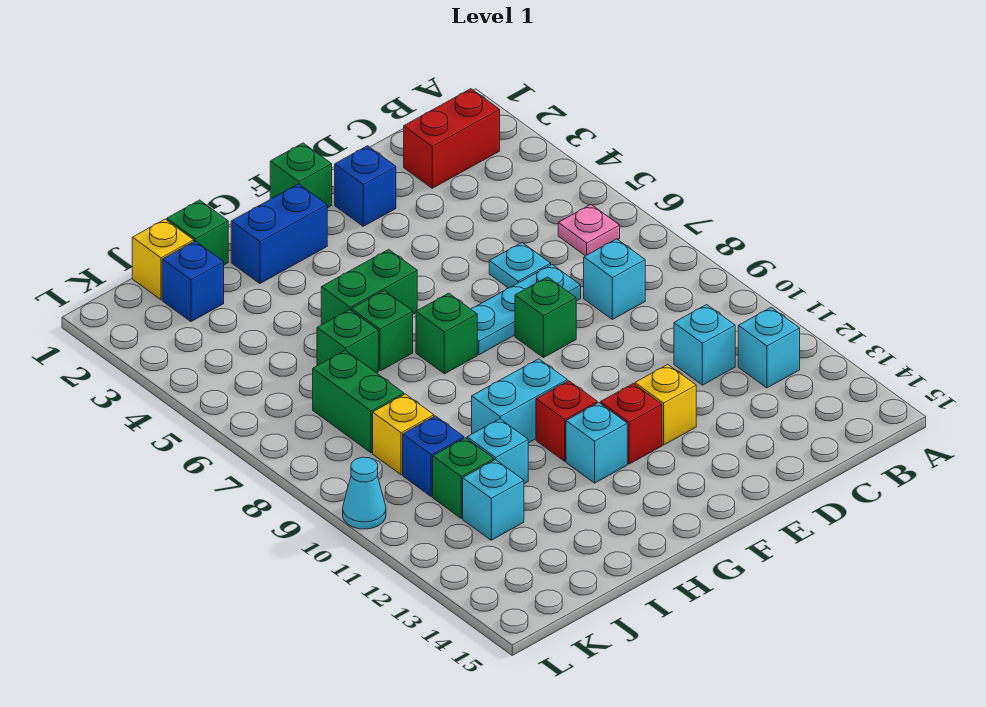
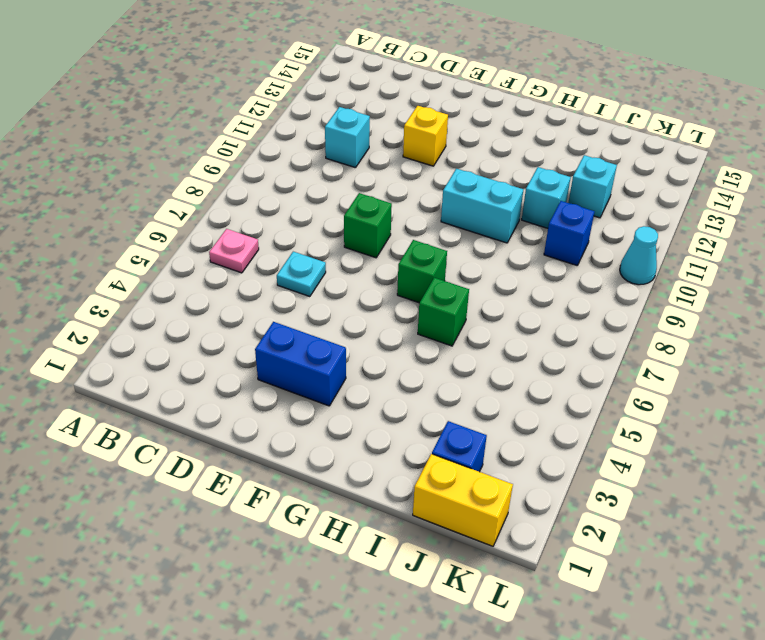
blue 1x2 brick [255,322,346,406] -> blue 1x2 brick moved to [231,184,327,283]
yellow 1x2 brick [413,454,513,546] -> yellow 1x1 brick [132,219,194,300]
none -> red 1x2 brick [404,89,500,188]
none -> cyan 1x1 brick [738,307,800,388]
none -> cyan 1x1 brick [584,239,645,319]
none -> cyan 1x3 plate [471,265,581,355]

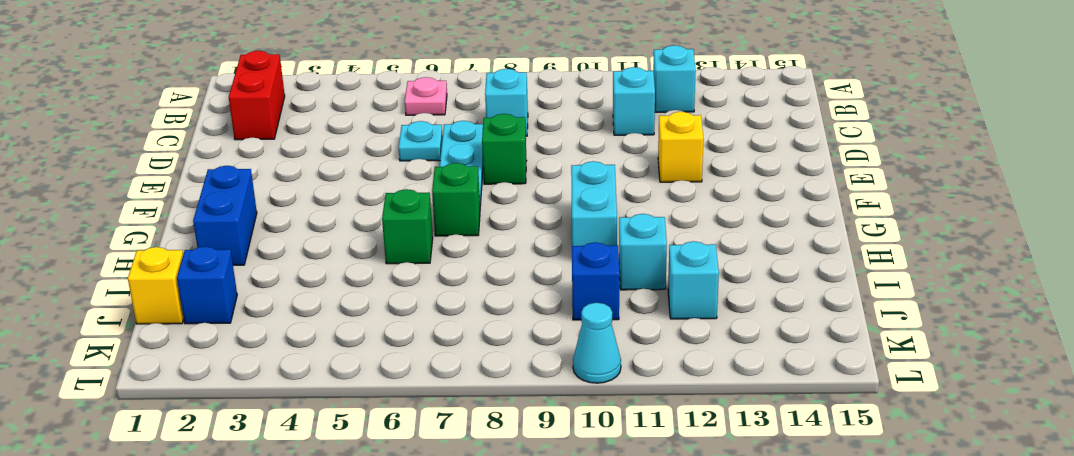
none -> blue 1x1 brick [335,146,396,226]
none -> green 1x1 brick [270,143,332,208]
none -> red 1x1 brick [600,384,662,464]
none -> green 1x2 brick [321,249,417,325]

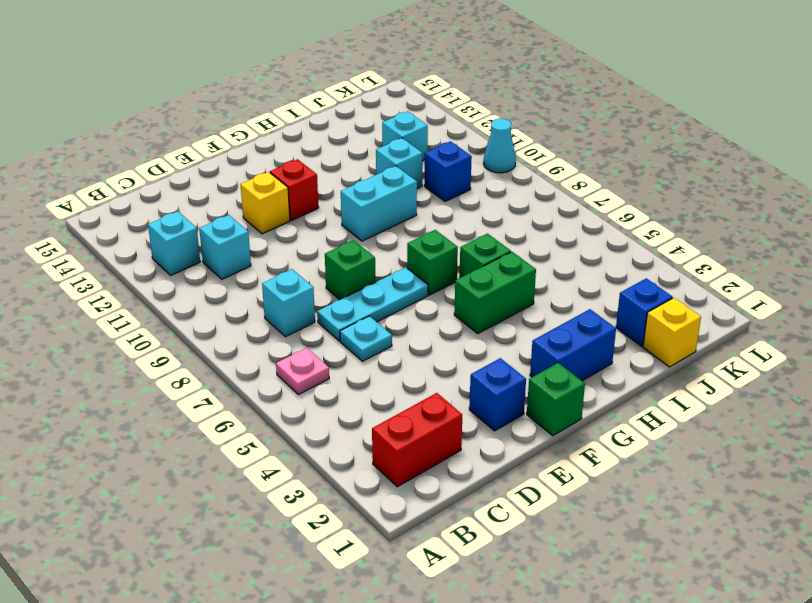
none -> red 1x1 brick [536,381,597,461]
none -> cyan 1x1 brick [566,403,627,483]
none -> green 1x1 brick [167,200,228,265]
none -> green 1x1 brick [317,309,378,373]

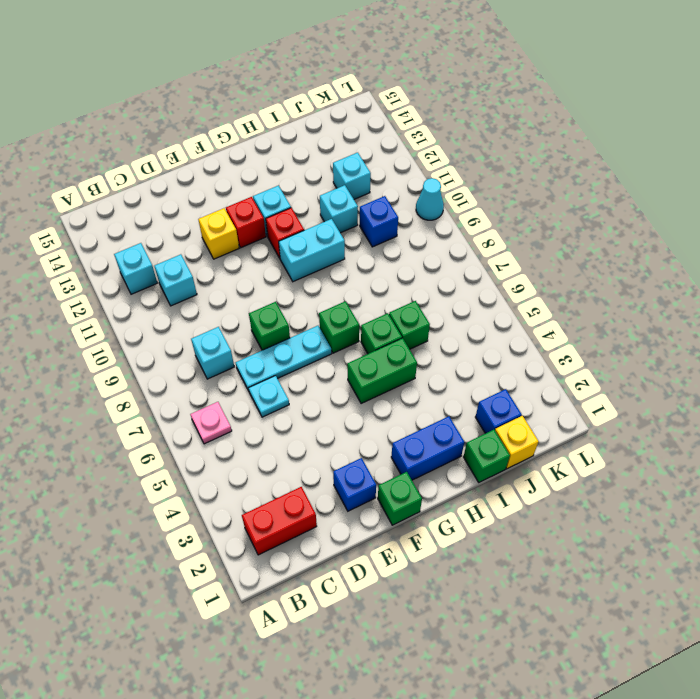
none -> green 1x2 brick [313,350,404,453]
none -> yellow 1x1 brick [373,394,434,475]
none -> green 1x1 brick [433,438,494,518]

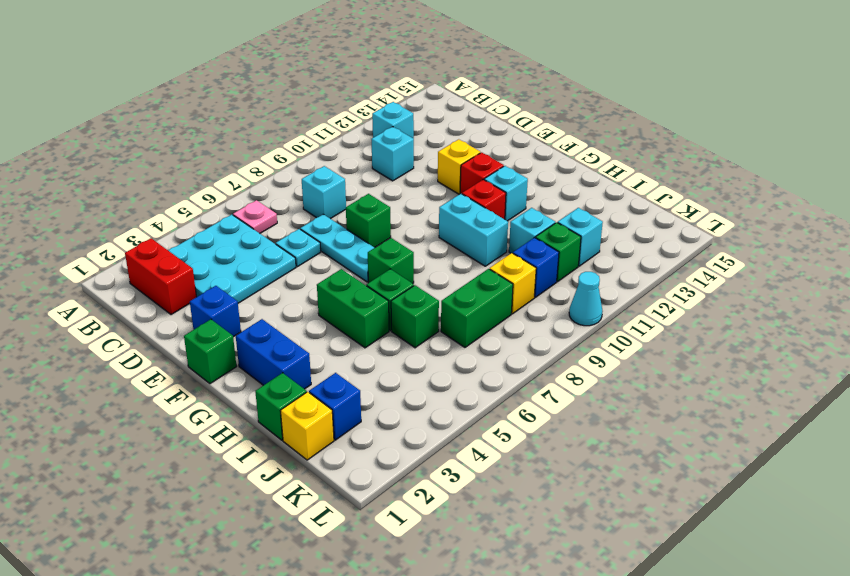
cyan 3x3 plate [168,215,296,303] -> none

